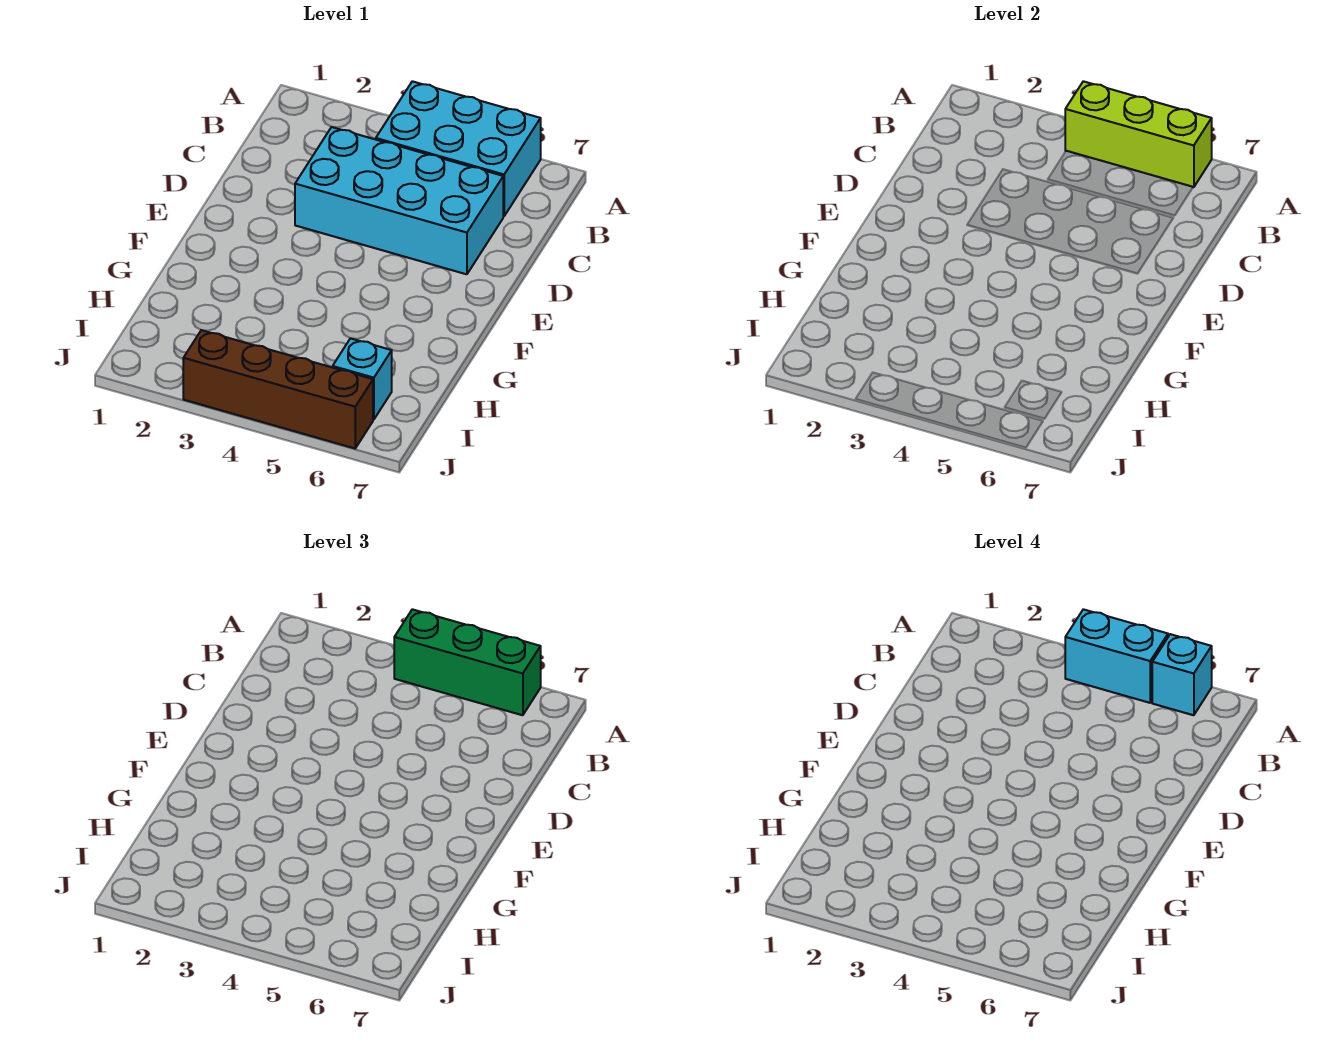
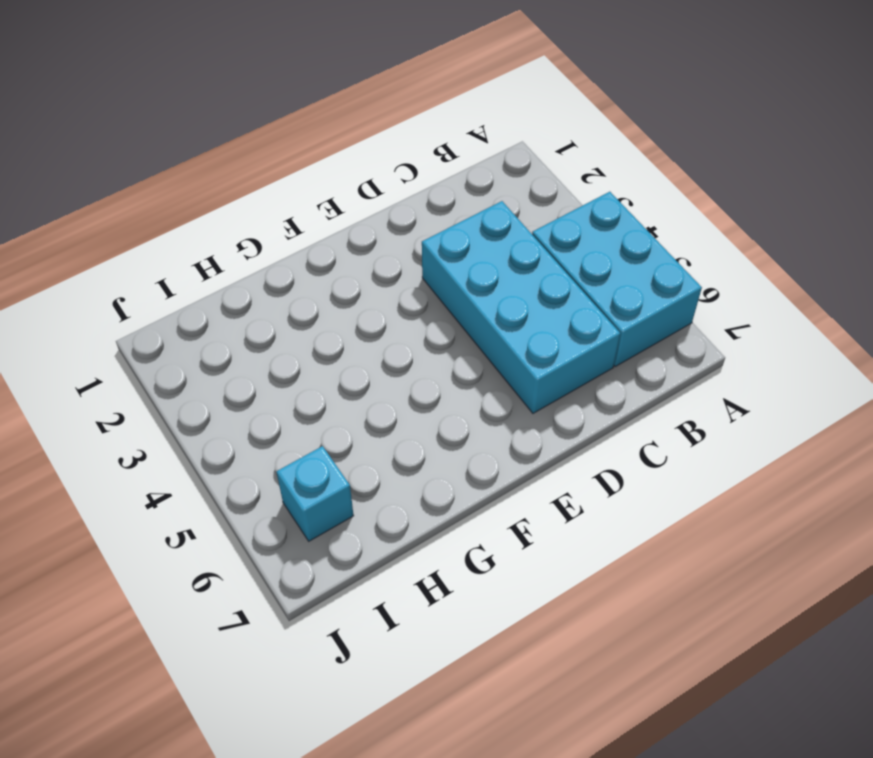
none -> brown 1x4 brick [183,330,373,448]
none -> lime 1x3 brick [1065,81,1212,187]

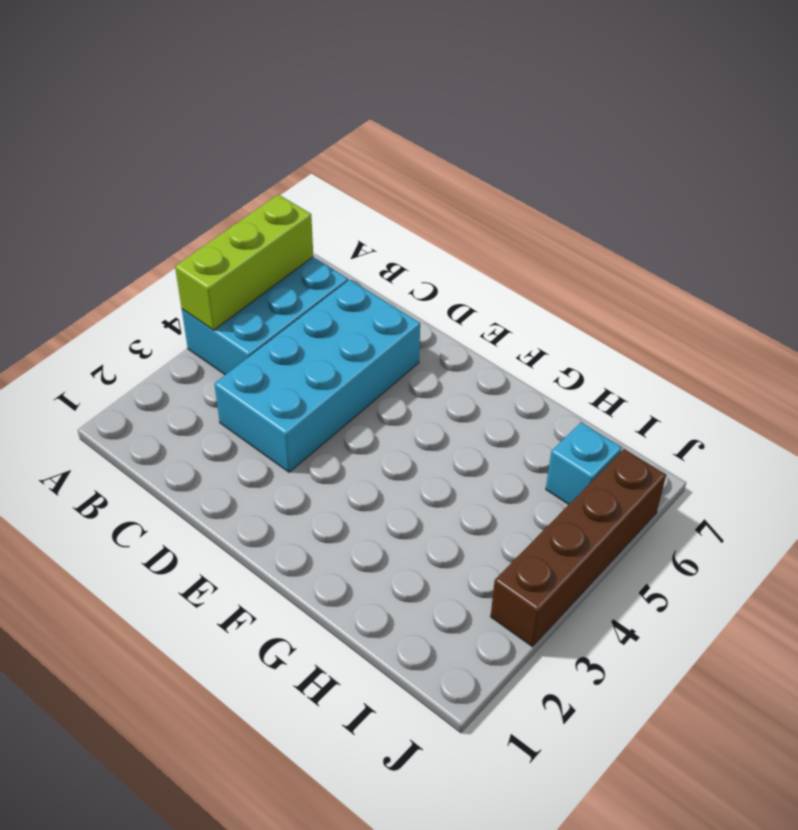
none -> green 1x3 brick [394,609,541,715]
none -> cyan 1x2 brick [1065,609,1168,703]

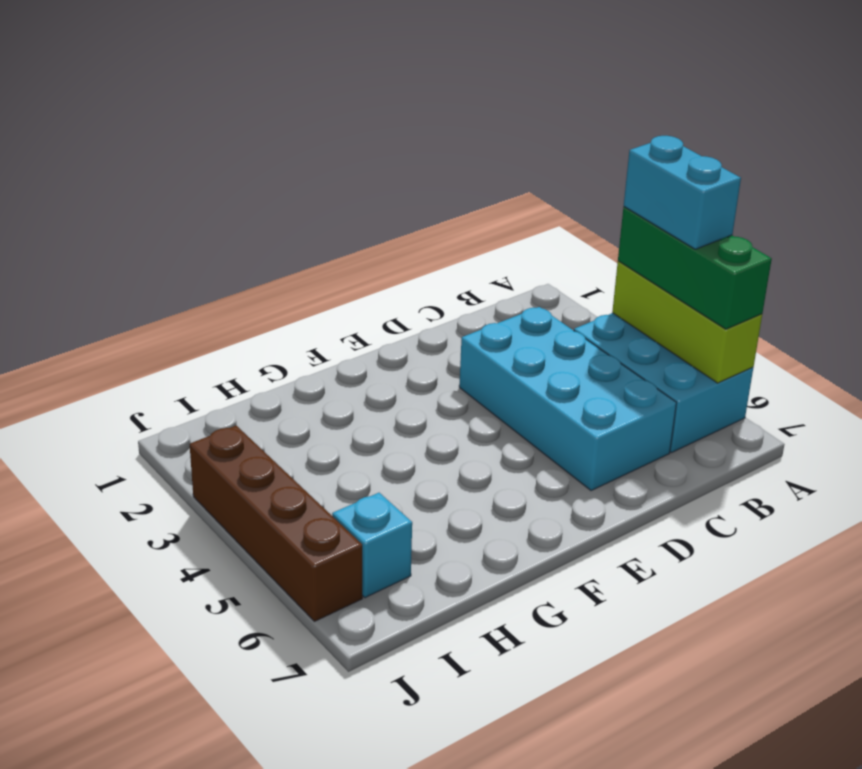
none -> cyan 1x1 brick [1152,634,1212,715]

